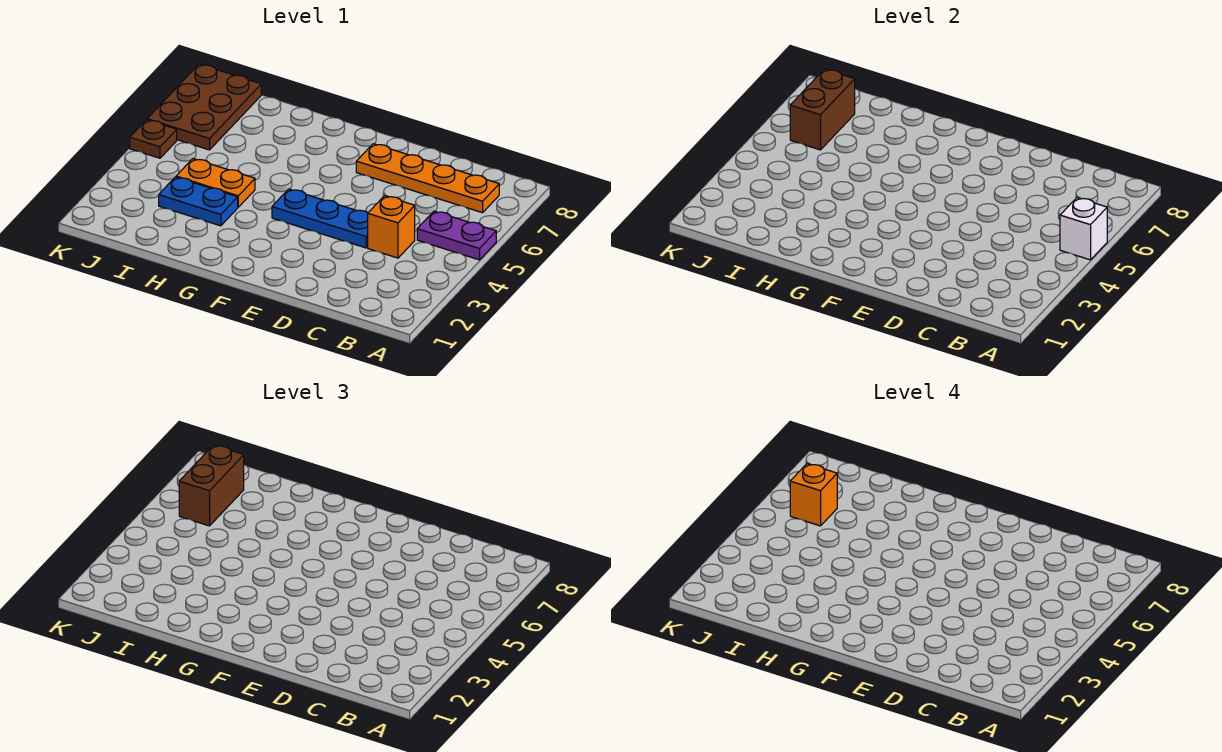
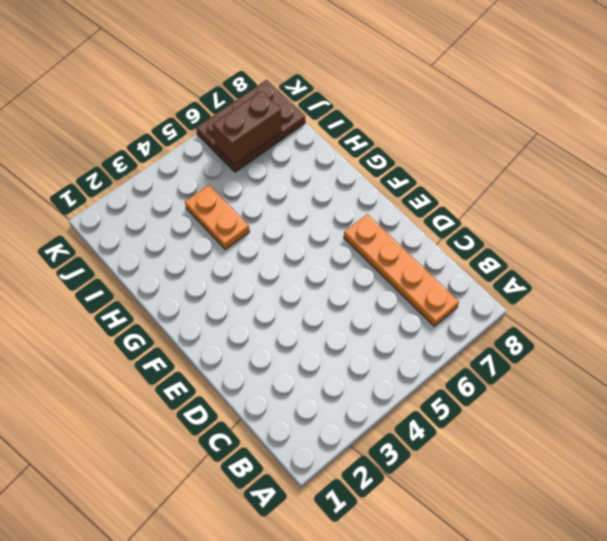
none -> purple 1x2 plate [417,211,496,260]
none -> orange 1x1 brick [368,196,415,258]
none -> blue 1x3 plate [272,189,368,248]

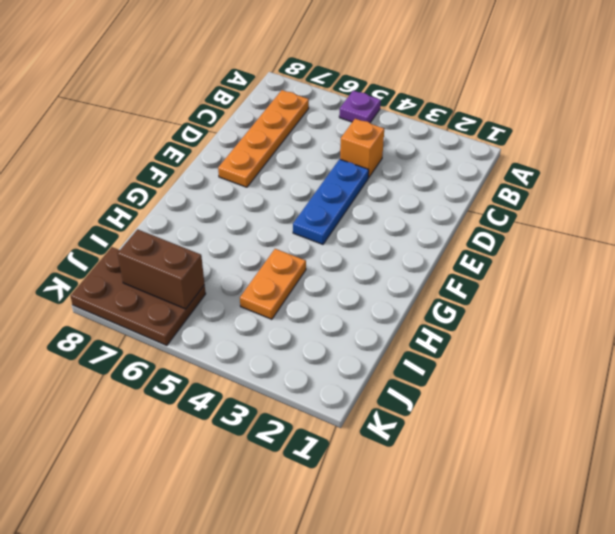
purple 1x1 plate [339,91,381,123] -> purple 1x2 plate [417,211,496,260]
none -> blue 1x2 plate [159,177,238,226]
none -> brown 1x1 plate [130,120,177,158]
none -> white 1x1 brick [1060,198,1107,260]

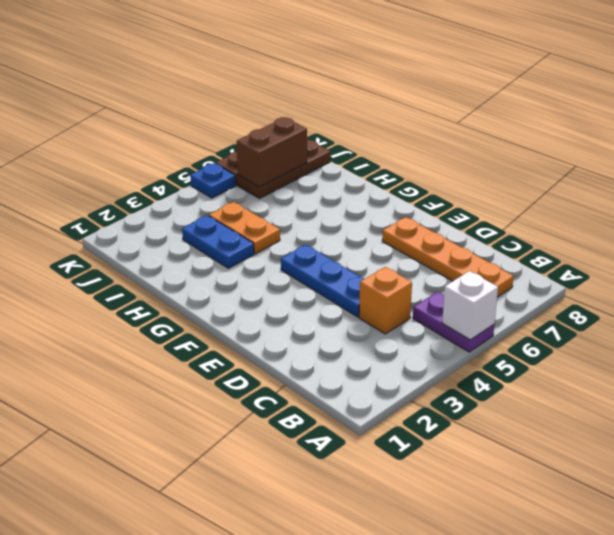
blue 1x1 plate [190,163,236,198] -> brown 1x1 plate [130,120,177,158]
none -> brown 1x2 brick [179,445,244,526]
none -> orange 1x1 brick [790,464,837,526]

